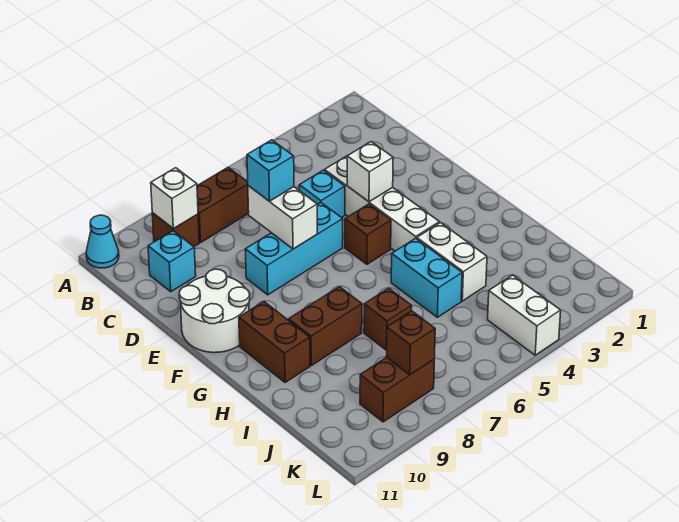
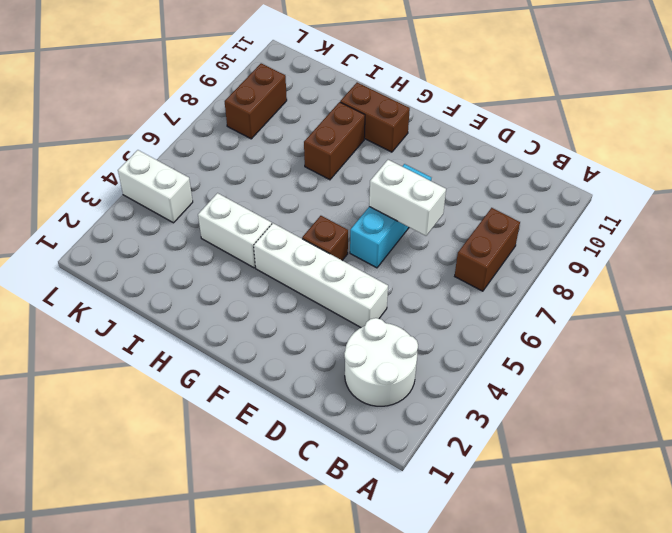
white 2x2 round brick [344,318,418,406] -> white 2x2 round brick moved to [179,269,250,353]
none -> cyan 1x1 cone [86,215,119,268]
none -> brown 1x1 brick [152,213,199,246]
none -> cyan 1x1 brick [148,231,196,292]

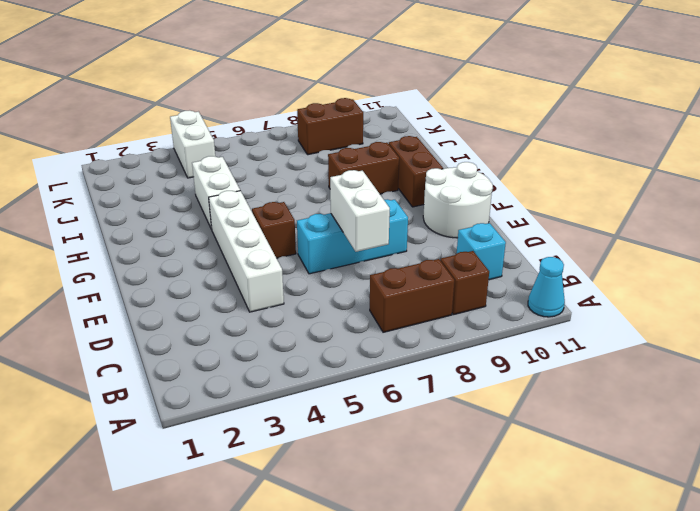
none -> cyan 1x1 brick [299,170,345,218]
none -> cyan 1x2 brick [391,238,462,317]
none -> brown 1x1 brick [364,288,412,351]

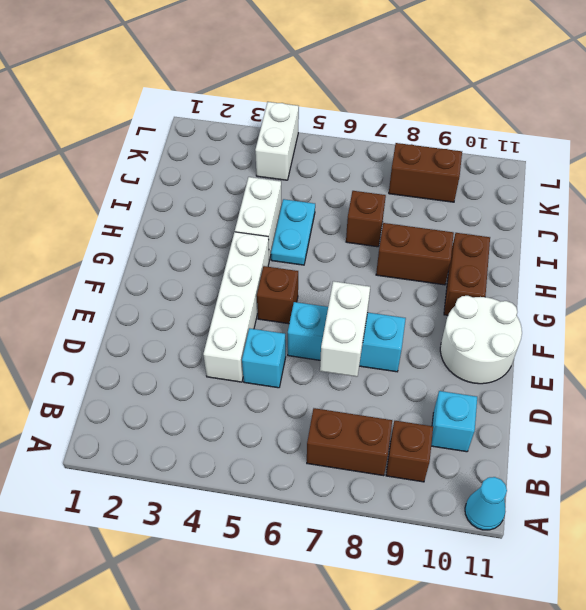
cyan 1x2 plate [271,199,315,265] -> cyan 1x2 brick [391,238,462,317]
none -> white 1x1 brick [151,168,198,229]
none -> white 1x1 brick [347,142,393,202]
none -> brown 1x1 brick [386,311,435,375]

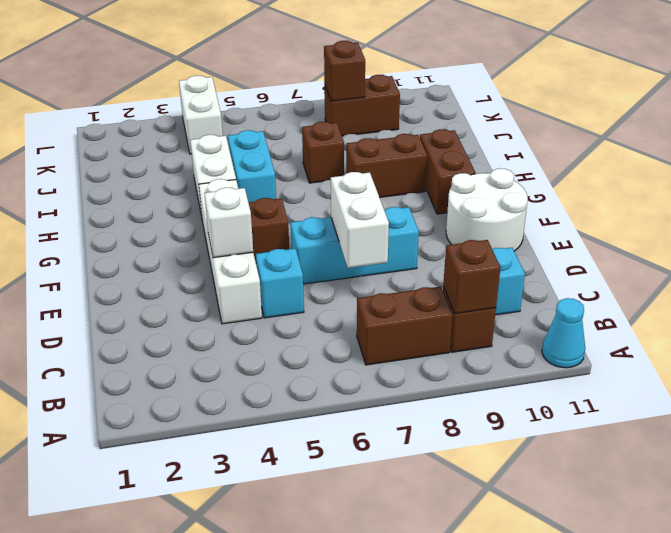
brown 1x1 brick [443,240,501,314] -> white 1x1 brick [151,168,198,229]
none -> cyan 1x1 brick [247,140,294,201]

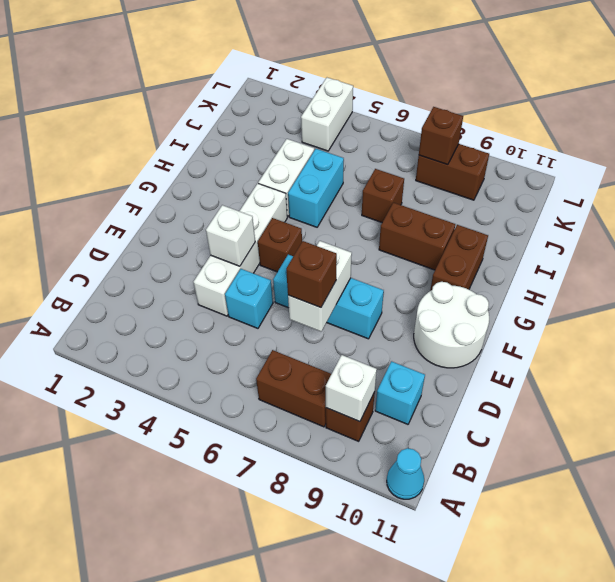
brown 1x1 brick [286,241,337,308] -> cyan 1x1 brick [247,140,294,201]

